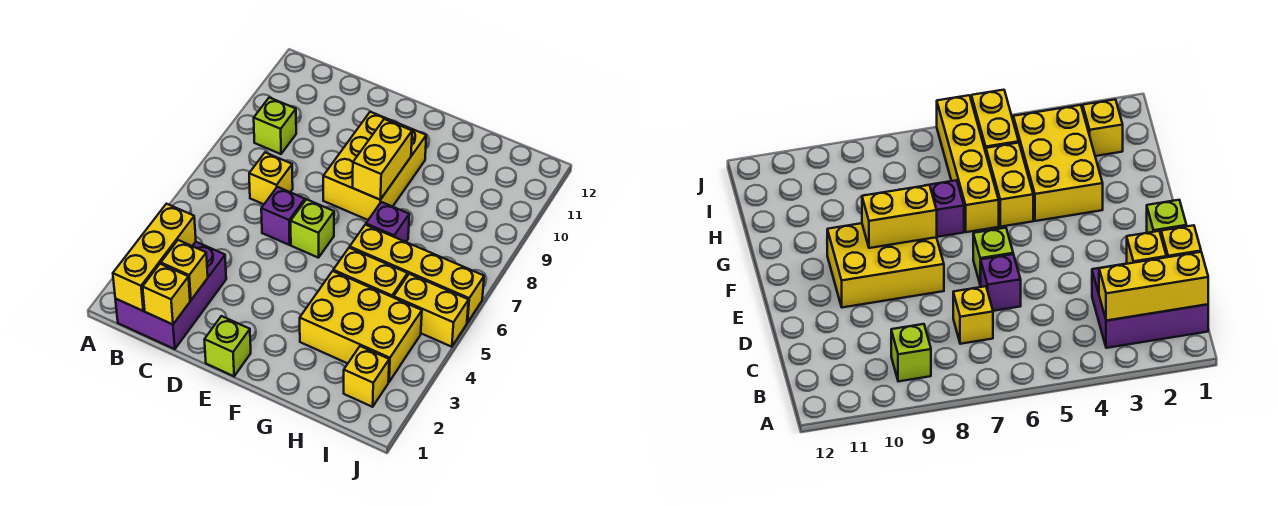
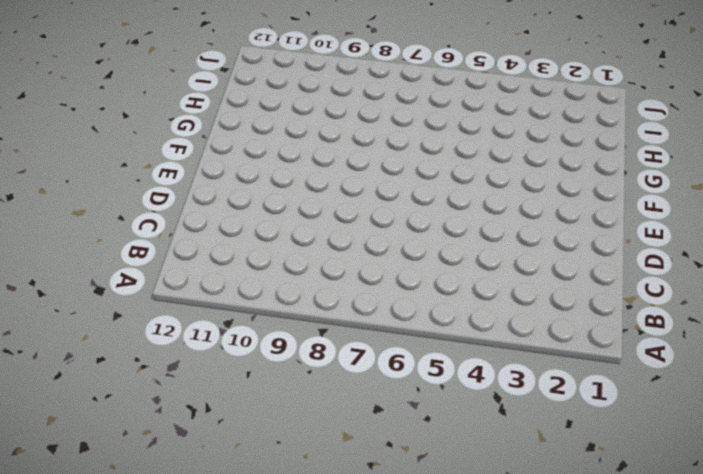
none -> purple 2x3 brick [115,242,226,349]
none -> lime 1x1 brick [254,98,296,154]
none -> yellow 1x1 brick [249,153,293,204]

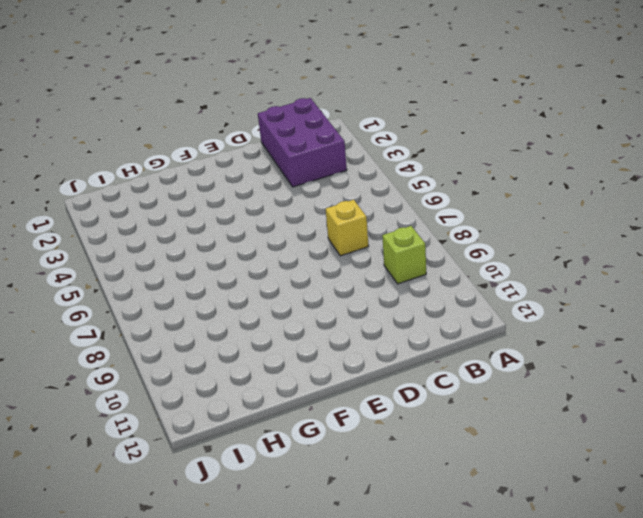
none -> purple 1x1 brick [261,187,305,245]
none -> lime 1x1 brick [204,316,251,376]
none -> lime 1x1 brick [291,199,334,258]

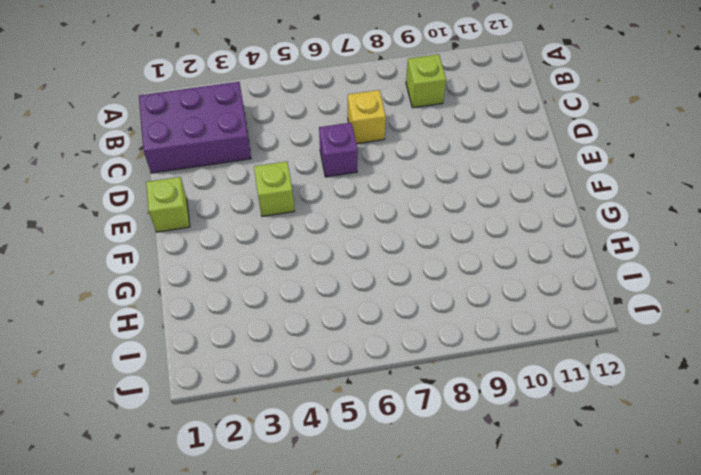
lime 1x1 brick [254,161,294,216] -> lime 1x1 brick moved to [291,199,334,258]
none -> yellow 2x3 brick [323,112,426,220]
none -> yellow 2x3 brick [300,271,422,382]
none -> yellow 1x2 brick [333,248,408,297]

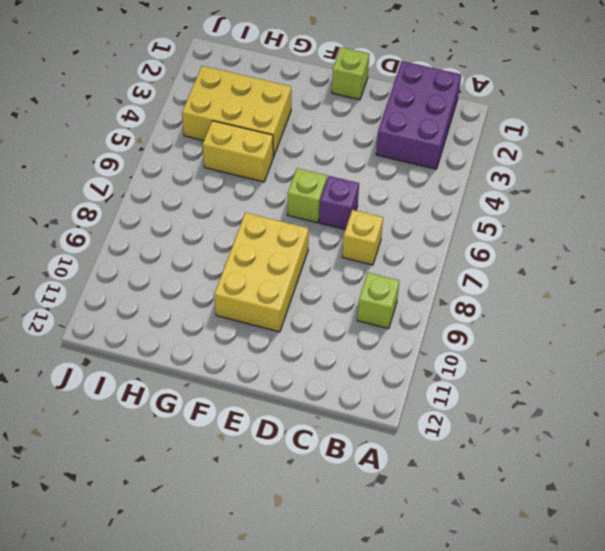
none -> yellow 1x4 brick [350,225,484,323]
none -> purple 1x1 brick [366,202,409,242]
none -> yellow 1x1 brick [344,346,389,407]

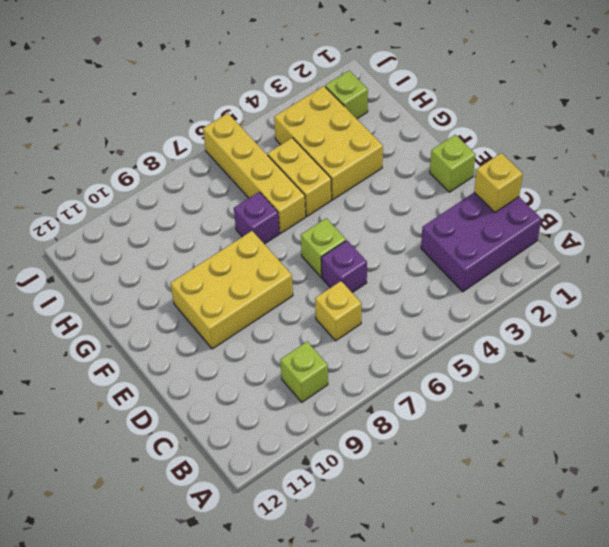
lime 1x1 brick [325,71,368,119] -> yellow 1x1 brick [344,346,389,407]
none -> yellow 1x2 brick [394,274,469,347]
none -> yellow 1x3 brick [113,204,196,311]
none -> yellow 1x1 brick [161,240,208,300]

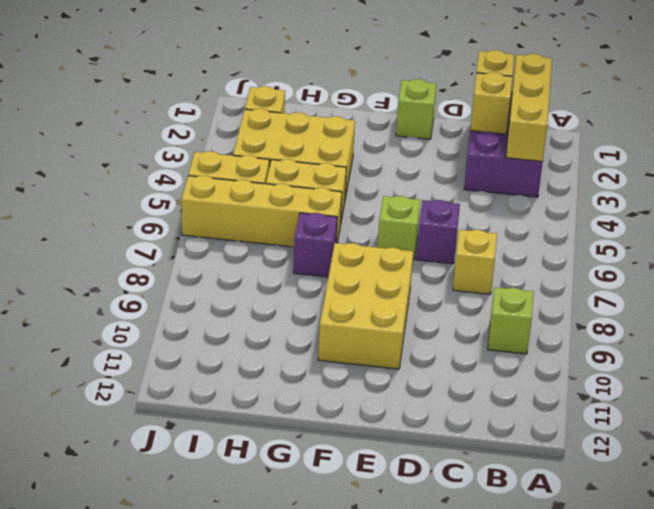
none -> yellow 1x2 brick [353,119,412,200]

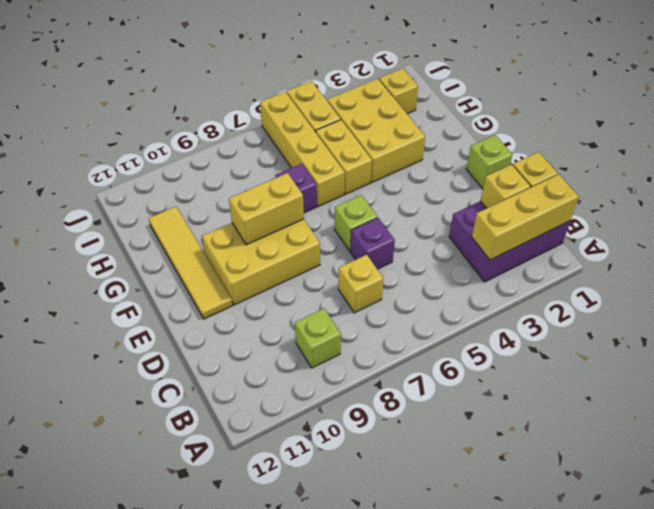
yellow 1x4 tile [149,207,233,319] -> none

